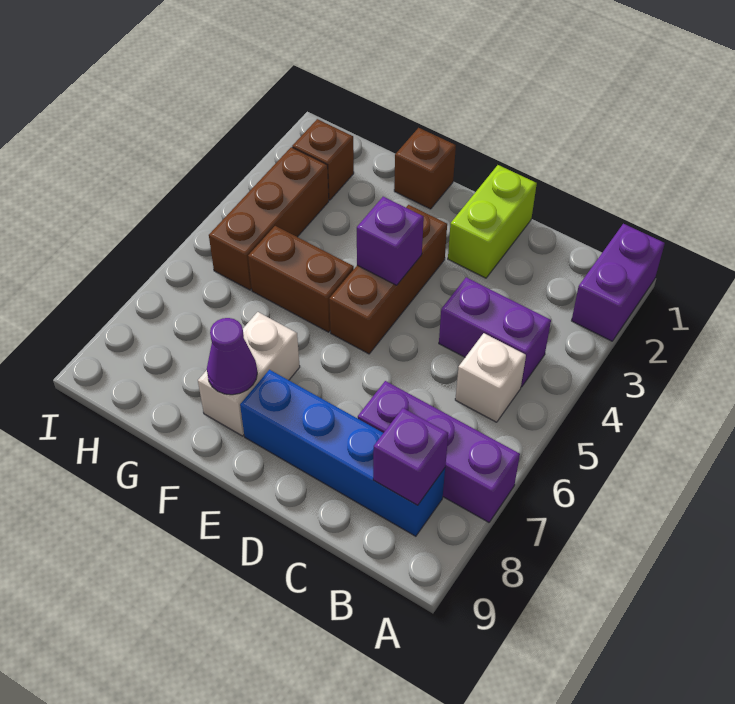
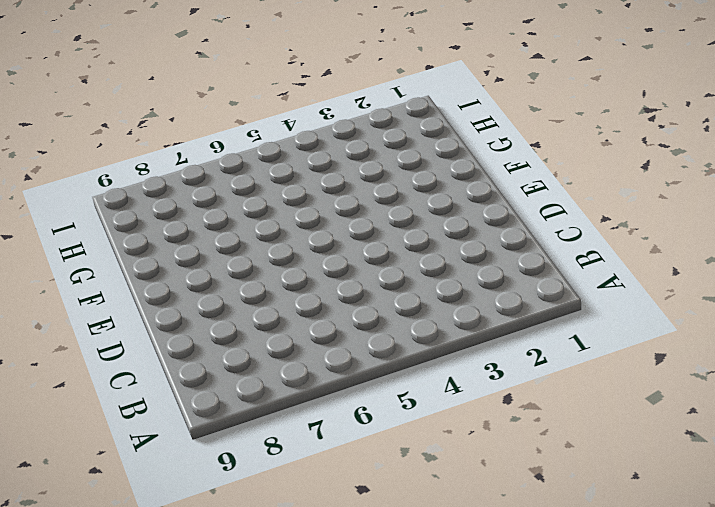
none -> purple 1x2 brick [572,224,665,341]
none -> purple 1x3 brick [358,381,520,522]
none -> purple 1x2 brick [439,277,551,387]

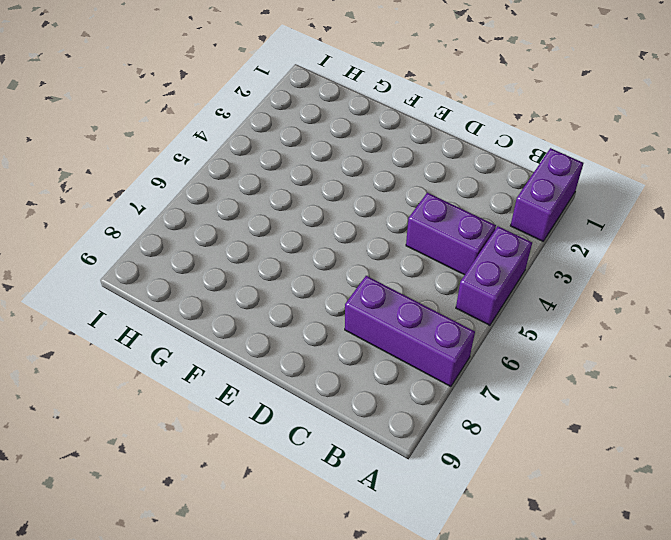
purple 1x2 brick [456,226,532,325] -> none
none -> white 1x1 brick [455,333,526,422]
none -> blue 1x4 brick [240,370,445,536]
none -> lime 1x2 brick [448,165,537,278]

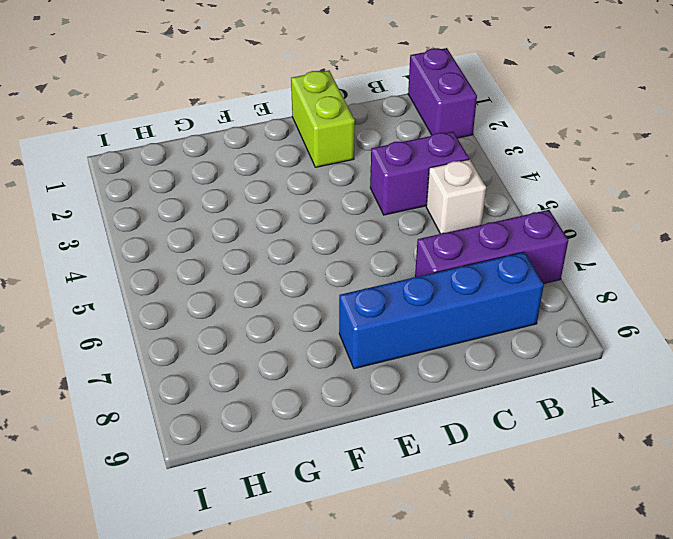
none -> brown 1x3 brick [329,205,447,354]
none -> brown 1x1 brick [394,128,456,209]
none -> brown 1x2 brick [248,226,354,332]

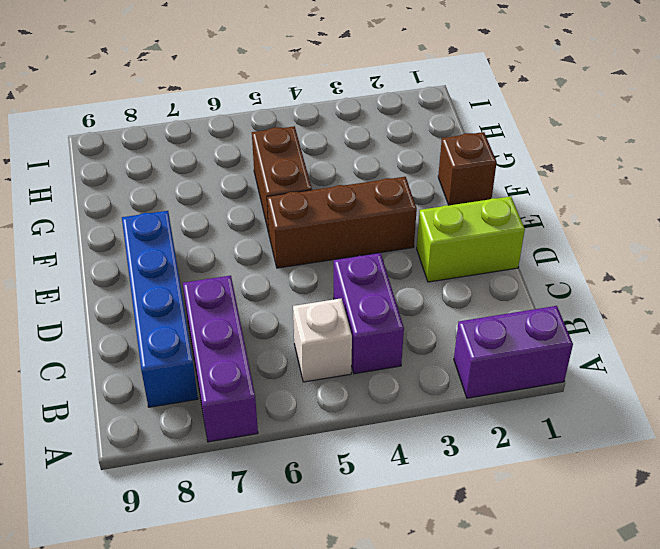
none -> white 1x2 brick [198,312,300,436]
none -> brown 1x1 brick [292,119,354,200]
none -> brown 1x3 brick [209,147,329,290]

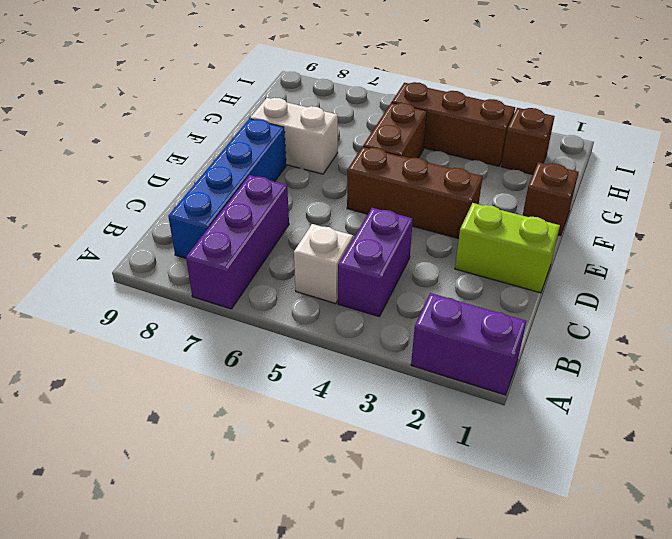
none -> purple 1x1 brick [373,408,448,505]
none -> purple 1x1 brick [357,197,424,285]
none -> purple 1x1 cone [207,318,257,395]

